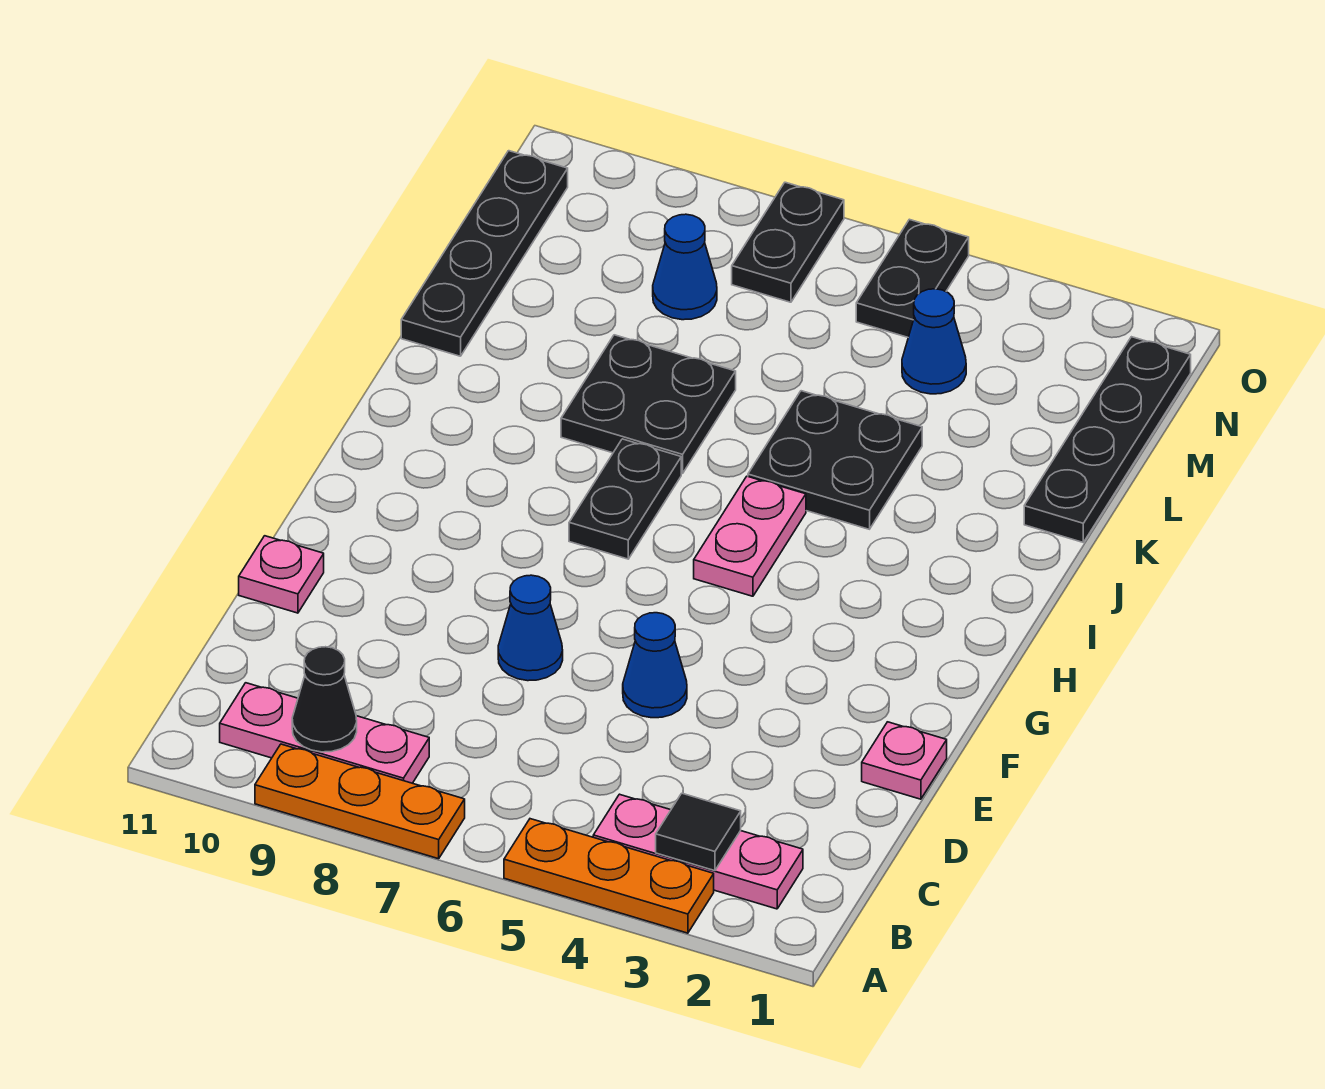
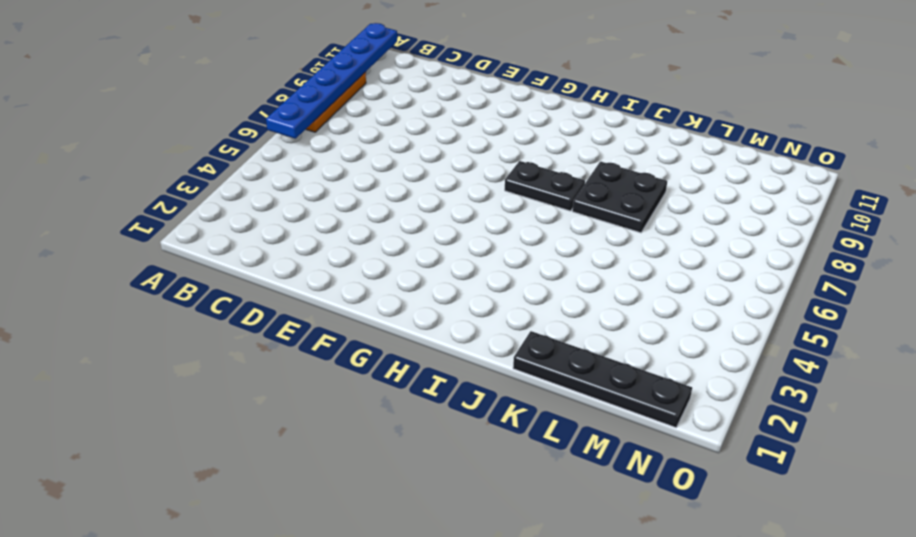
blue 1x6 plate [266,23,397,139] -> none
none -> orange 1x3 plate [504,819,714,933]
none -> pink 1x3 plate [593,794,803,909]
none -> pink 1x3 plate [220,683,429,783]

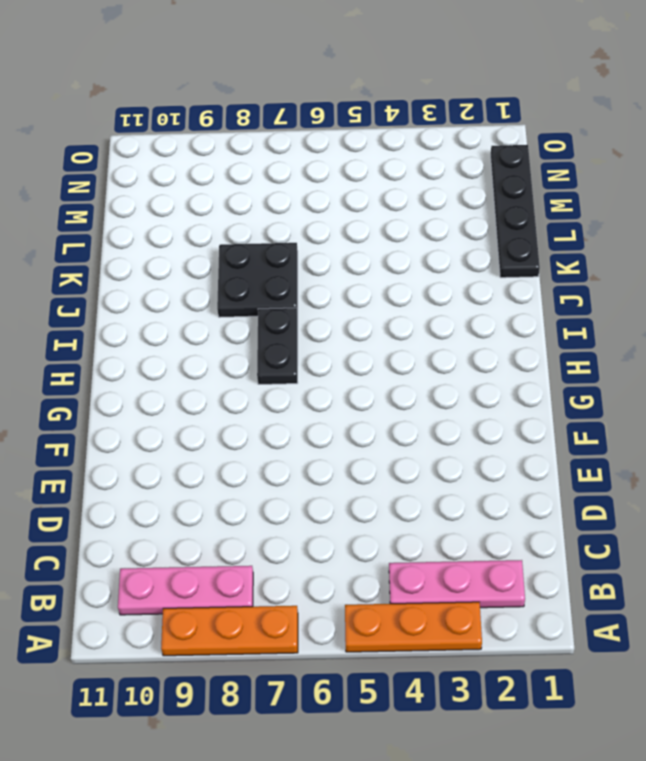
none -> pink 1x1 plate [862,722,947,799]
none -> blue 1x1 cone [623,613,687,718]
none -> blue 1x1 cone [498,575,563,681]

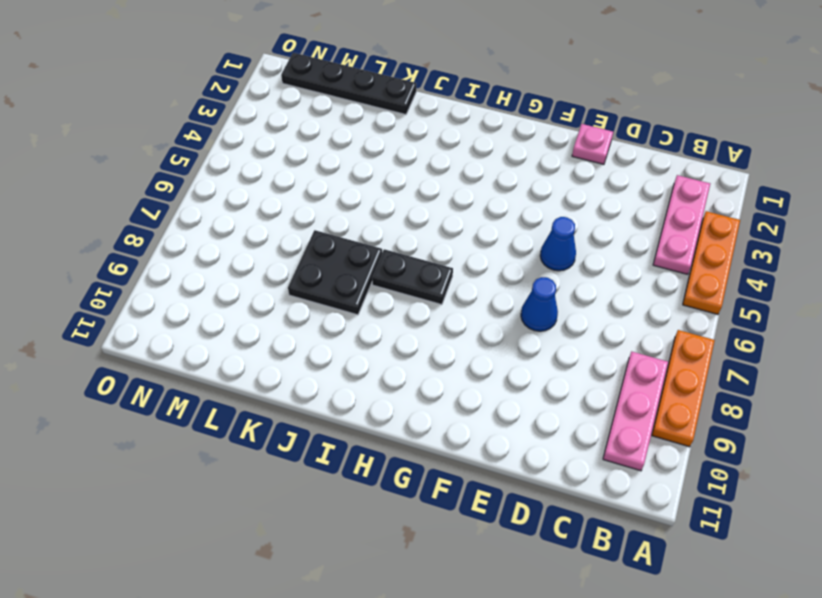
none -> pink 1x1 plate [239,536,324,613]
none -> pink 1x2 plate [694,476,806,596]
none -> black 2x2 plate [748,391,922,529]

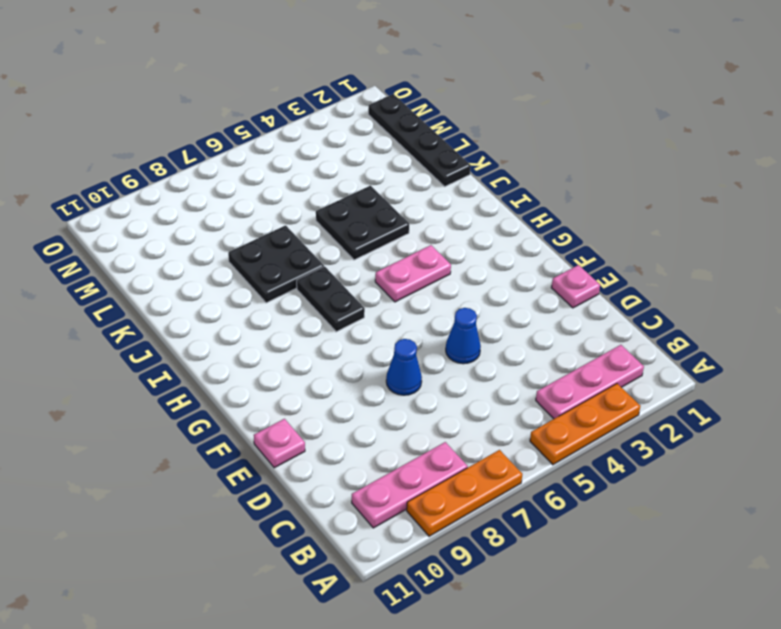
pink 1x2 plate [375,245,451,302] -> pink 1x2 plate turned to [694,476,806,596]
none -> black 1x4 plate [401,151,568,356]
none -> blue 1x1 cone [902,289,966,394]
none -> blue 1x1 cone [653,214,717,320]

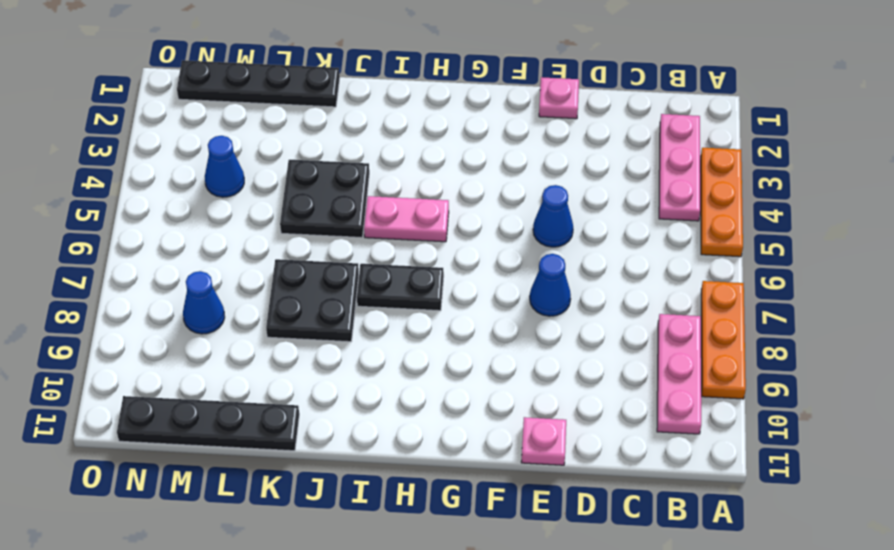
none -> black 1x2 plate [856,219,969,337]
none -> black 1x2 plate [732,182,844,302]
none -> black 1x1 tile [656,793,741,871]

